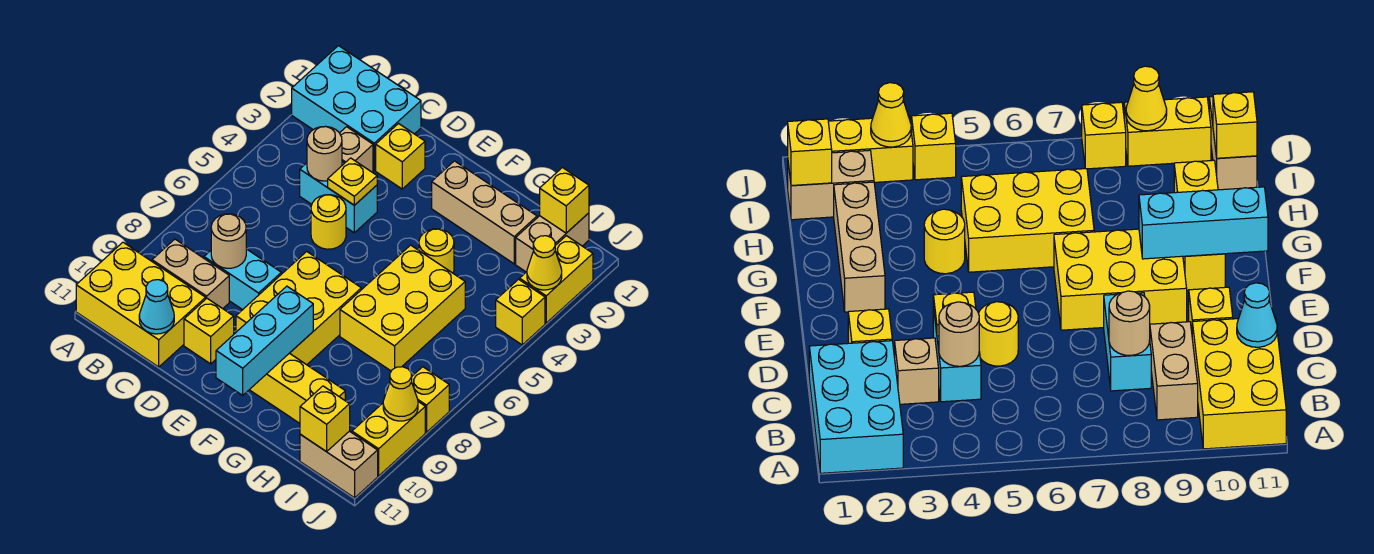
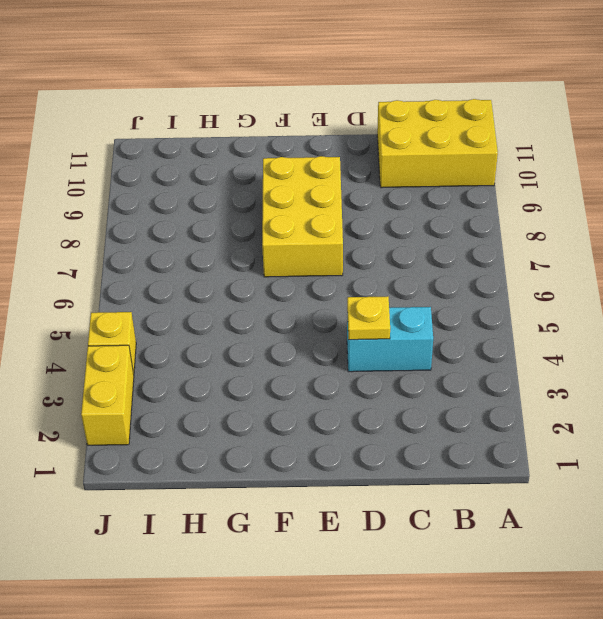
none -> cyan 2x3 brick [292,46,421,170]
none -> tan 1x2 brick [152,239,229,309]
none -> tan 1x1 brick [340,127,373,172]

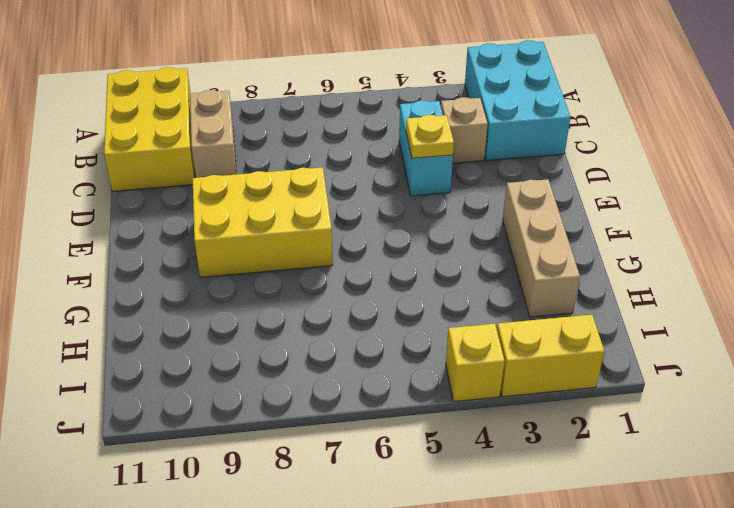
none -> cyan 1x2 brick [204,249,281,310]
none -> yellow 1x1 brick [376,124,425,189]
none -> yellow 1x1 round brick [311,195,346,249]

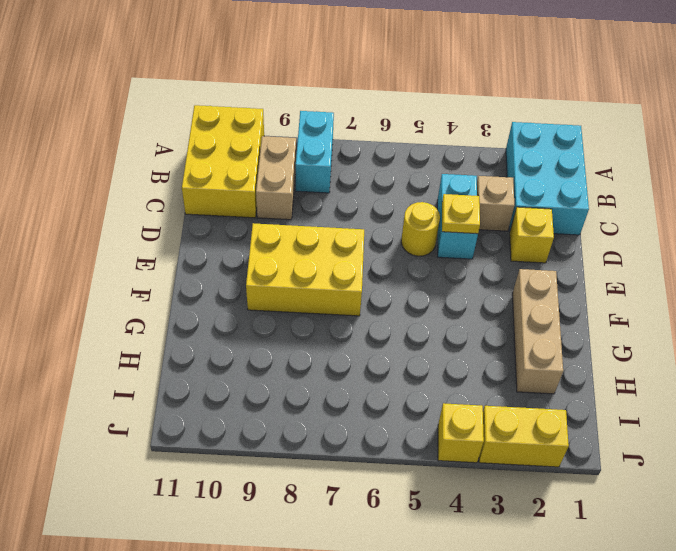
cyan 1x2 brick [296,111,334,193] -> cyan 1x2 brick moved to [204,249,281,310]
none -> yellow 1x1 brick [184,299,234,364]
none -> yellow 1x3 brick [250,353,345,423]
none -> yellow 1x1 round brick [419,229,454,273]

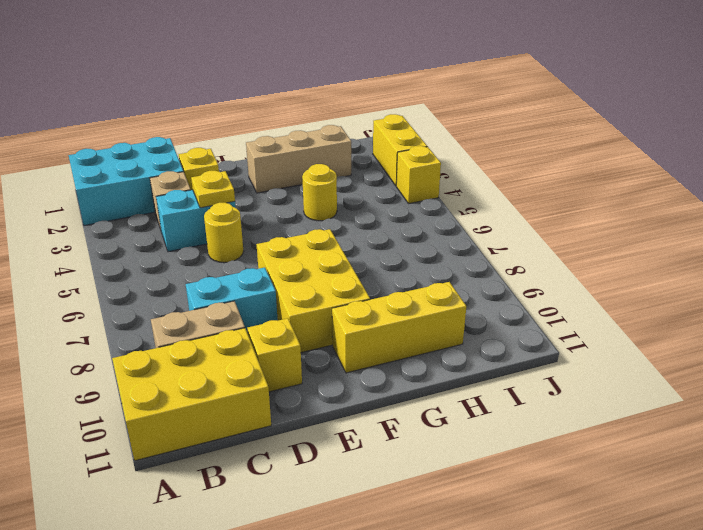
none -> yellow 2x3 brick [340,245,465,371]
none -> tan 1x2 brick [516,213,589,272]
none -> tan 1x2 brick [300,431,378,498]

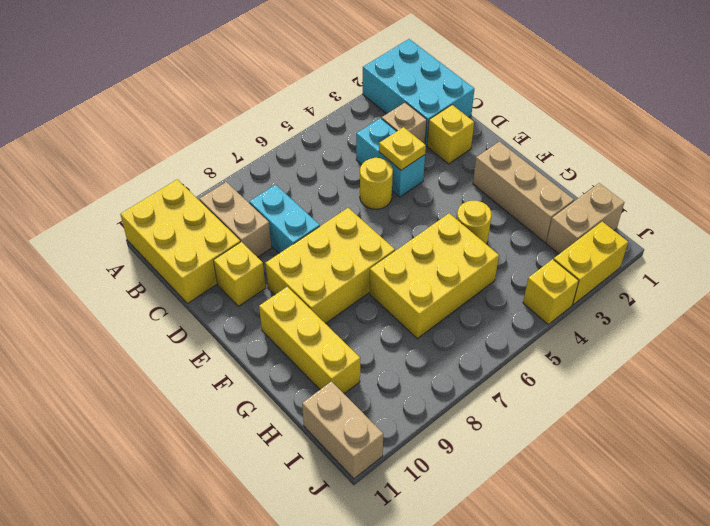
none -> yellow 1x1 brick [412,367,449,432]
none -> yellow 1x2 brick [352,402,425,476]
none -> tan 1x1 round brick [307,126,342,181]

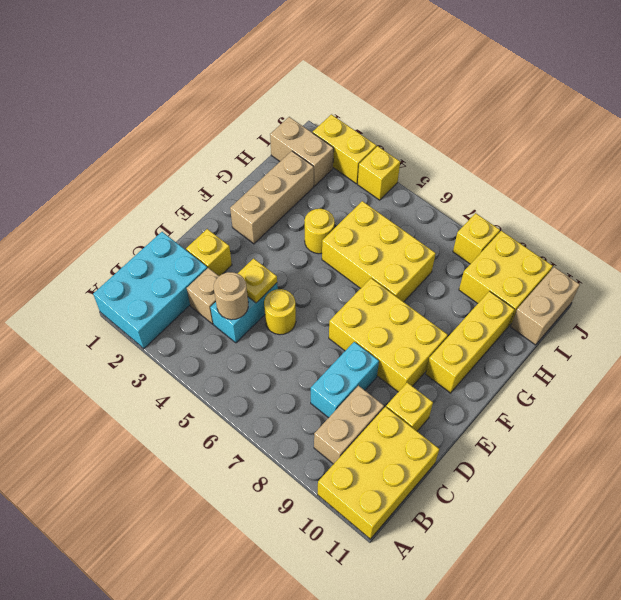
yellow 2x2 brick [459,231,553,326] -> yellow 1x2 brick [352,402,425,476]
none -> tan 1x1 round brick [211,214,246,268]
none -> cyan 1x1 cone [139,280,174,334]
none -> cyan 1x3 brick [216,286,313,395]

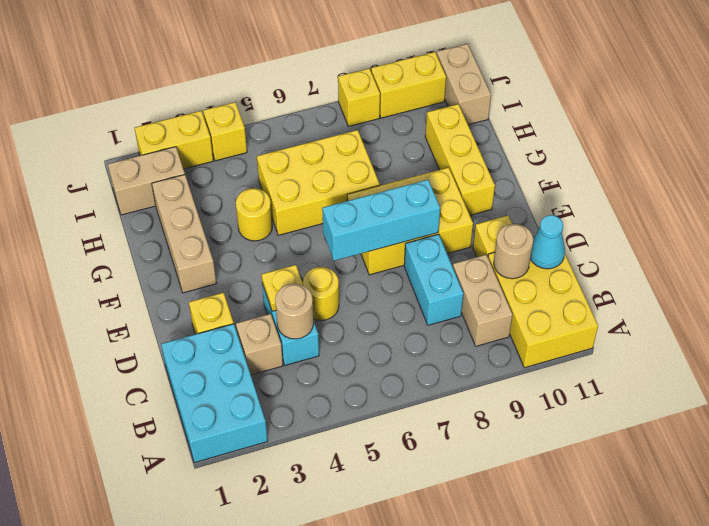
tan 1x1 round brick [494,224,533,279] -> tan 1x1 round brick moved to [211,214,246,268]
cyan 1x3 brick [322,180,440,261] -> cyan 1x3 brick moved to [216,286,313,395]
none -> yellow 1x1 brick [540,168,589,233]
none -> yellow 1x1 brick [300,386,350,452]
none -> yellow 1x1 cone [527,236,562,290]

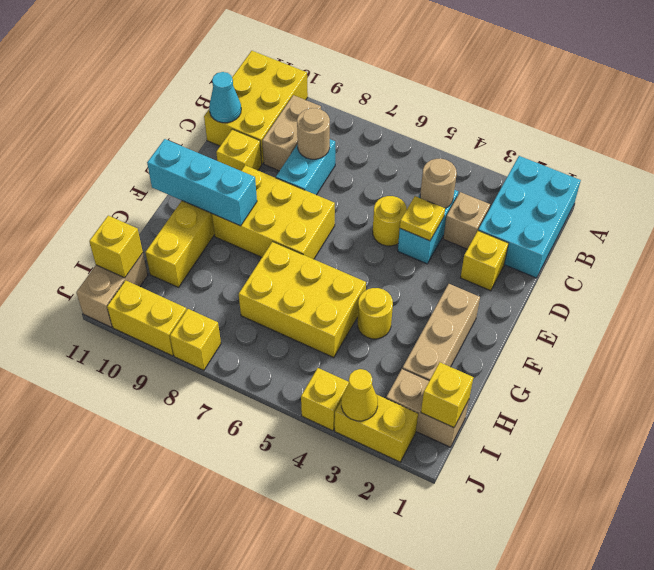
none -> yellow 1x1 cone [383,367,418,421]

